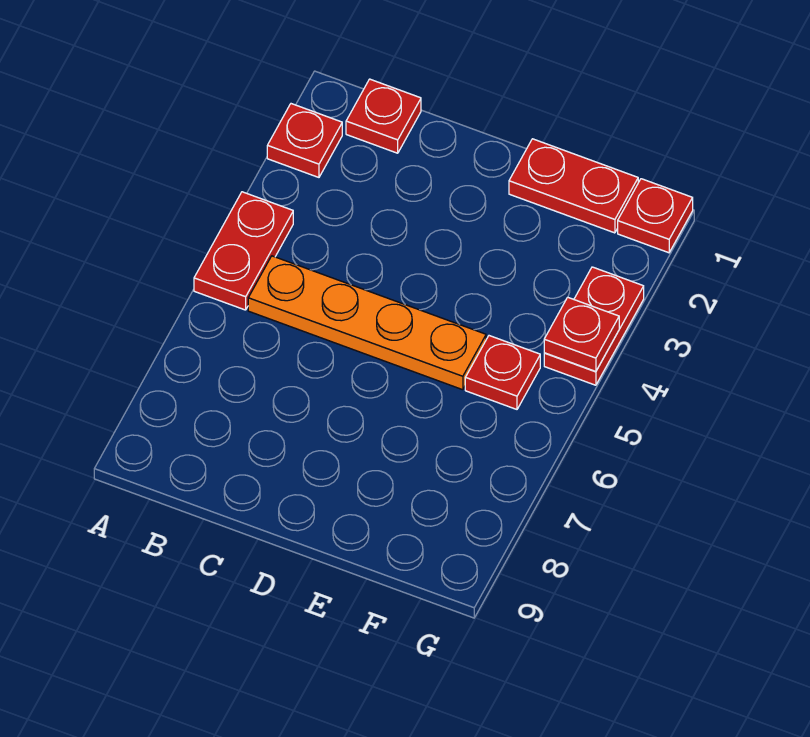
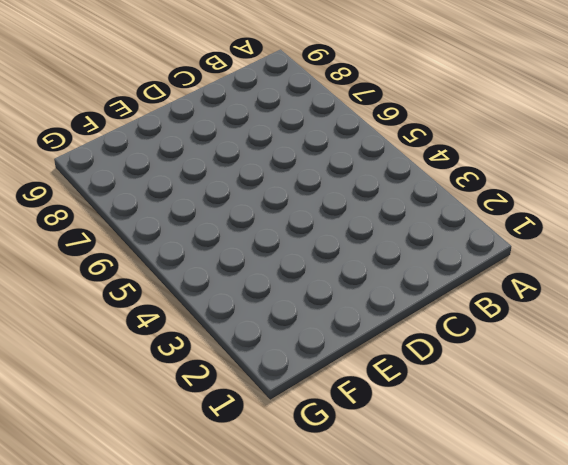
none -> red 1x1 plate [267,104,342,177]
none -> red 1x2 plate [194,192,293,310]

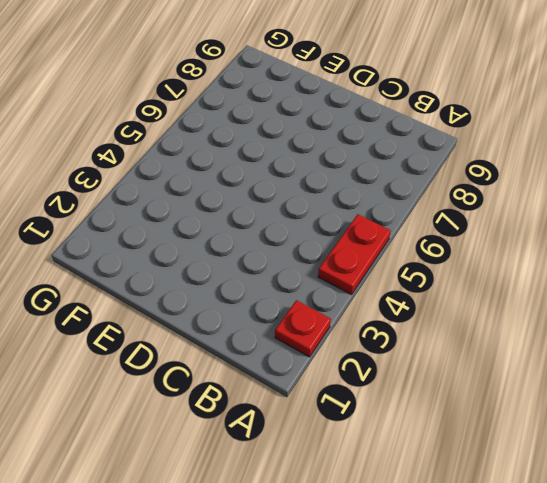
none -> red 1x1 plate [346,79,421,153]
none -> orange 1x4 plate [248,256,486,390]

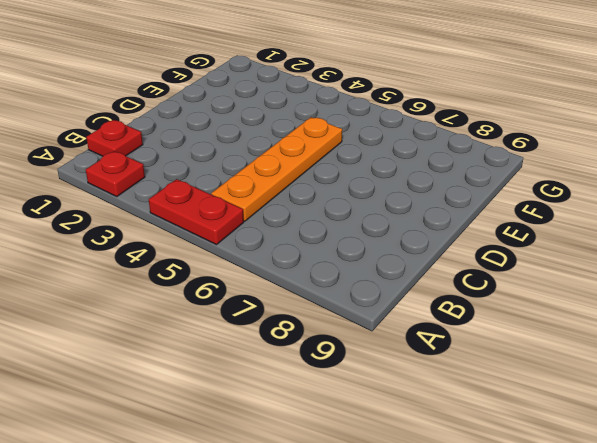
none -> red 1x2 plate [509,139,638,233]
none -> red 1x1 plate [465,336,540,409]

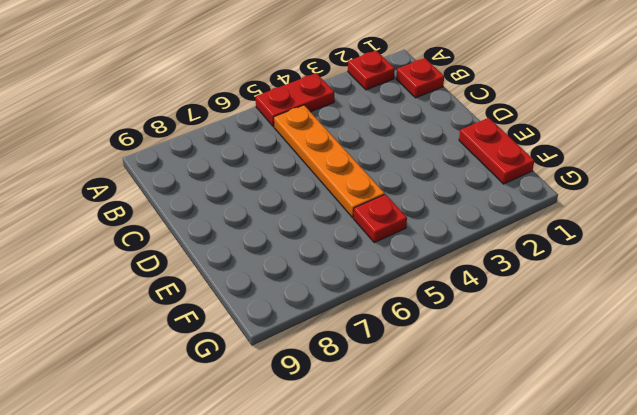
none -> red 1x1 plate [618,179,693,253]
none -> red 1x2 plate [544,267,644,385]

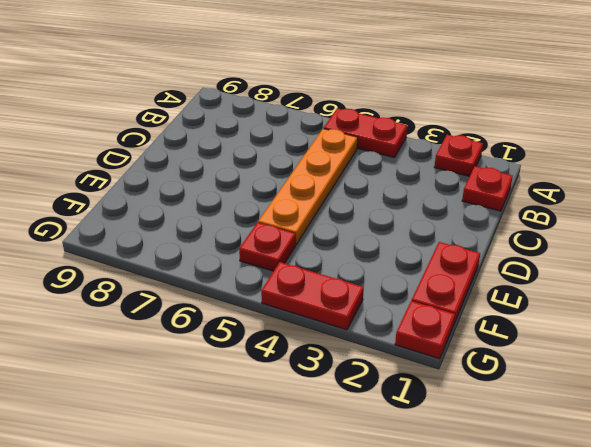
none -> red 1x1 plate [544,297,619,371]

